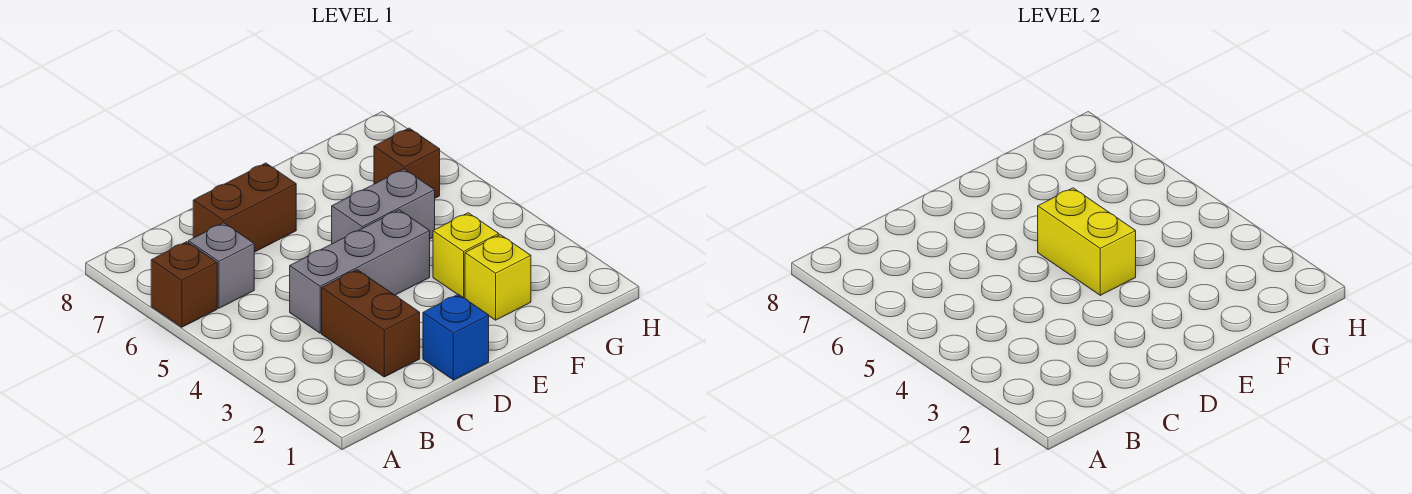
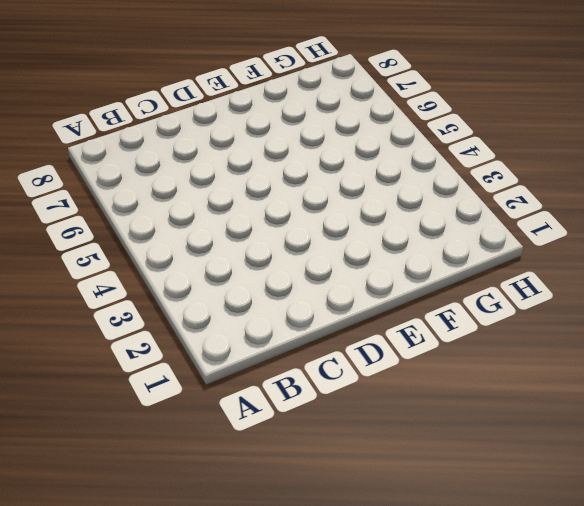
none -> brown 1x1 brick [151,242,217,327]
none -> grey 1x1 brick [188,223,254,308]

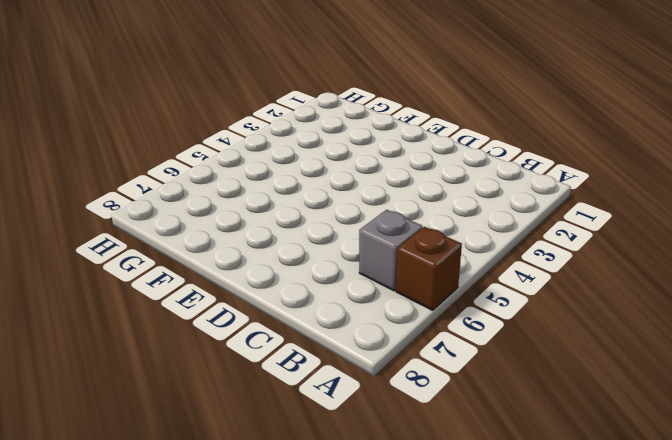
none -> brown 1x2 brick [322,270,420,377]
none -> grey 1x3 brick [290,210,430,333]

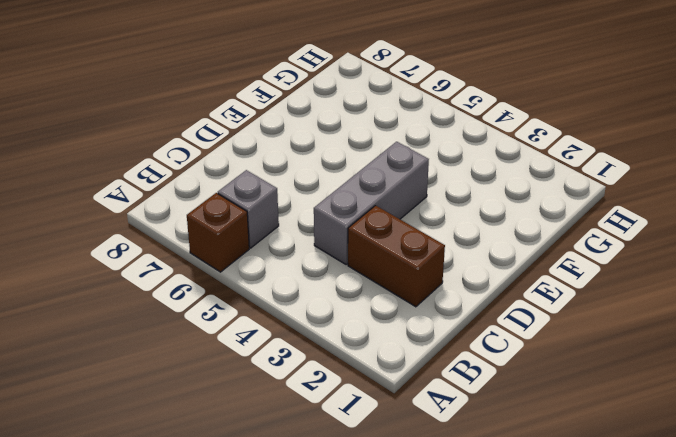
none -> brown 1x2 brick [193,163,296,252]
none -> blue 1x1 brick [423,294,489,380]

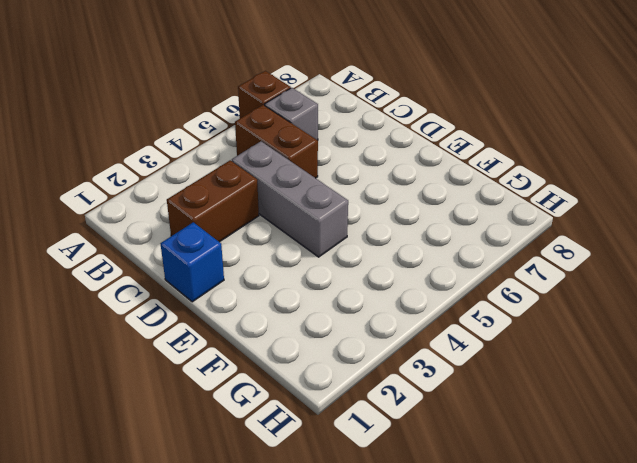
brown 1x2 brick [235,105,318,178] -> brown 1x2 brick moved to [193,163,296,252]
none -> grey 1x2 brick [332,169,435,244]
none -> yellow 1x1 brick [465,235,531,320]

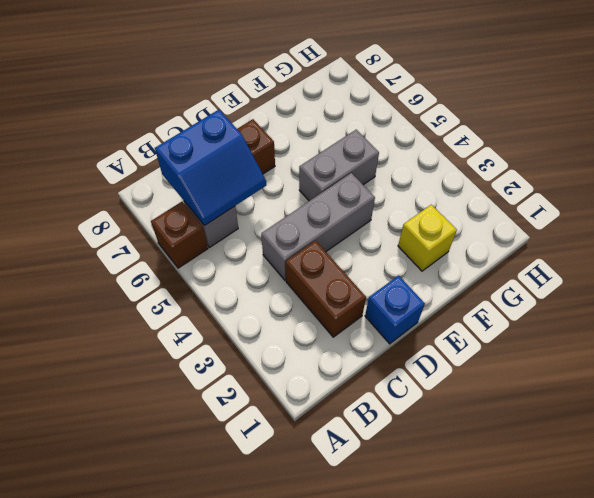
blue 2x2 slope [155,110,266,225] -> none
none -> yellow 1x1 brick [433,213,499,298]
none -> brown 1x1 brick [374,128,440,198]

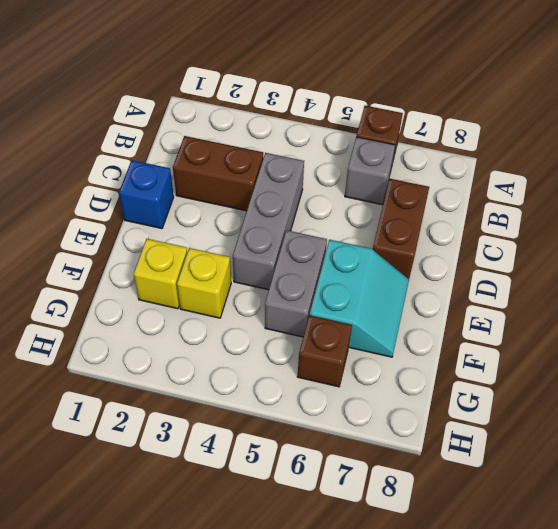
cyan 2x2 slope [310,240,409,357] -> none
none -> yellow 1x2 brick [1038,188,1136,295]

